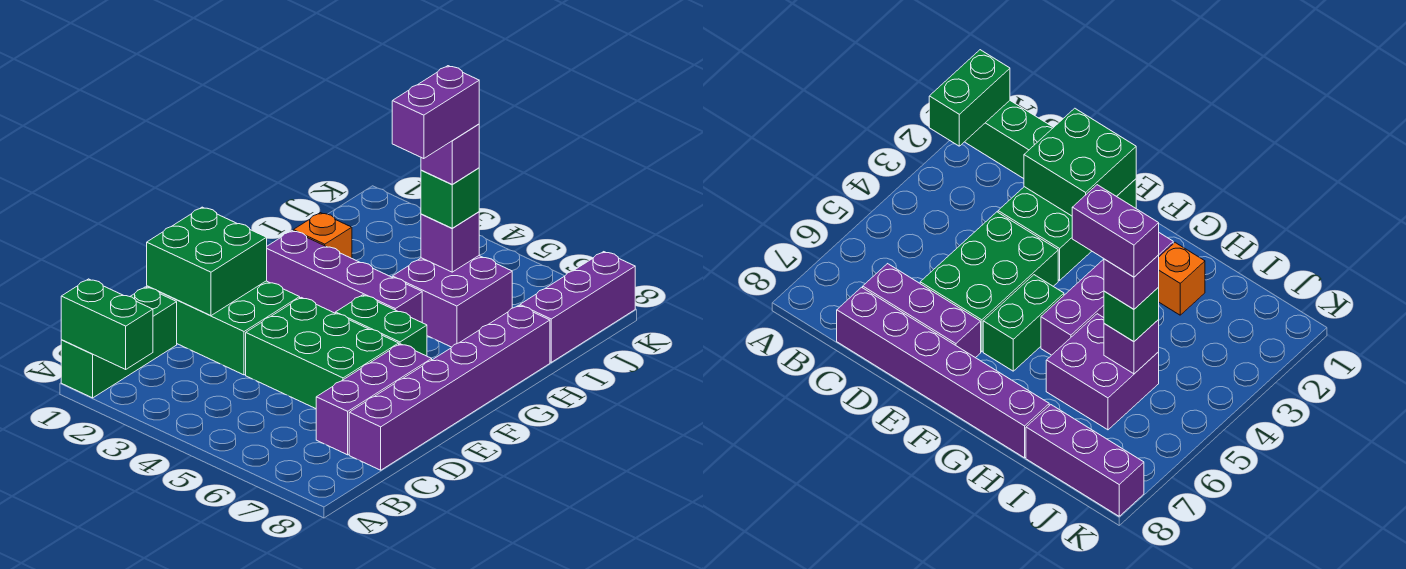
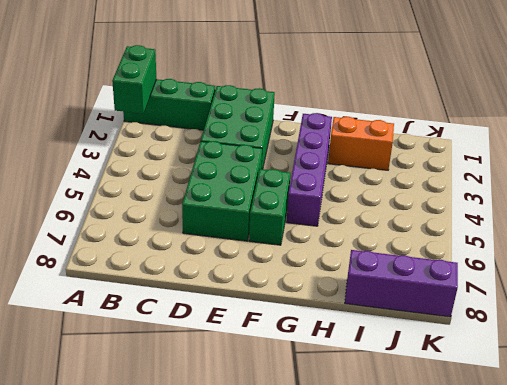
orange 1x2 brick [328,117,394,170] -> orange 1x1 brick [293,213,352,258]
none -> purple 1x3 brick [316,344,432,455]
none -> purple 1x6 brick [349,305,550,470]
none -> purple 2x2 brick [392,256,512,347]

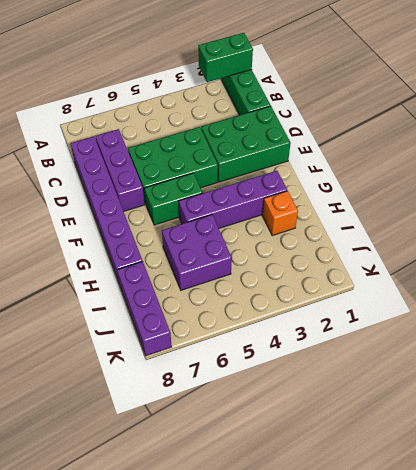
none -> green 2x2 brick [147,207,267,316]
none -> purple 1x1 brick [421,212,479,272]
none -> green 1x1 brick [421,168,479,228]

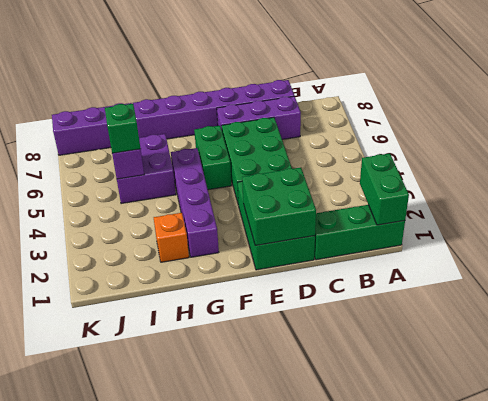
none -> purple 1x1 brick [421,124,479,184]
none -> purple 1x2 brick [392,66,479,159]

